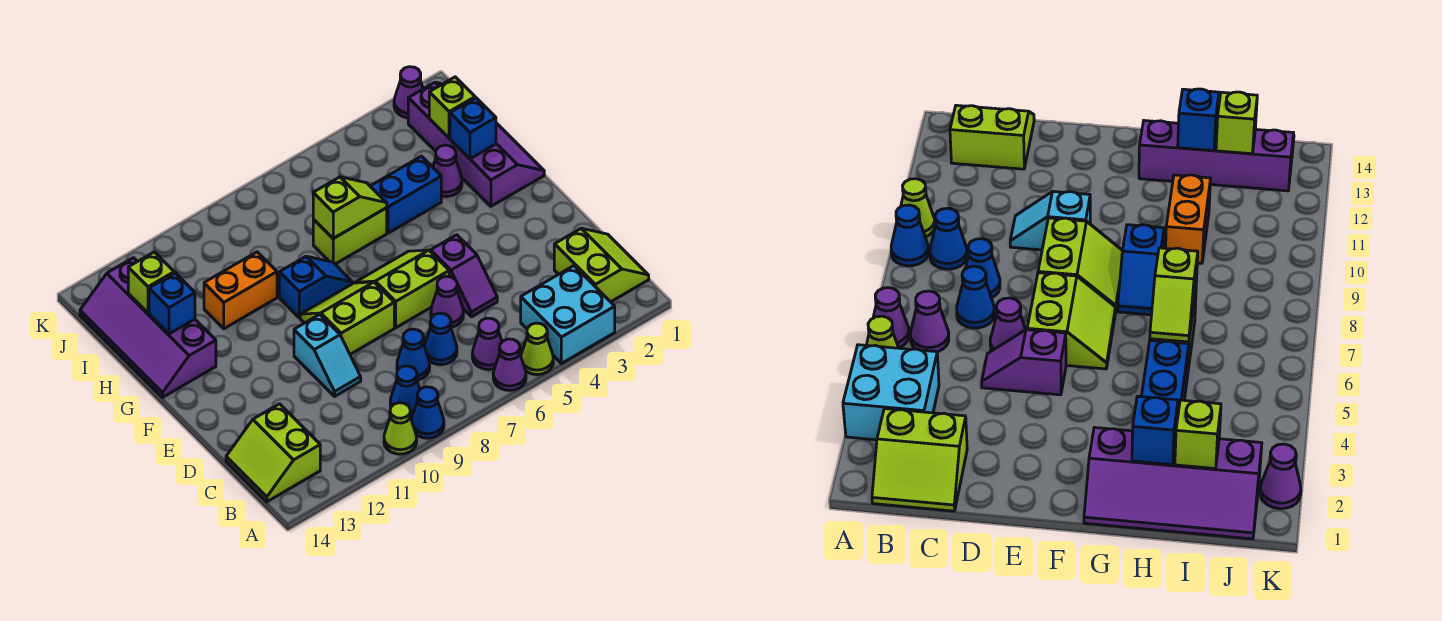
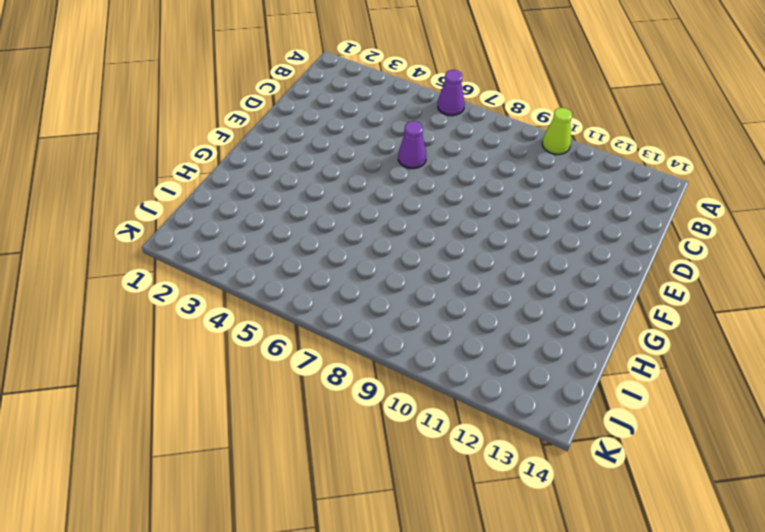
none -> cyan 2x2 brick [521,266,615,363]
none -> lime 1x1 cone [521,323,553,375]
none -> blue 1x1 cone [412,387,444,438]

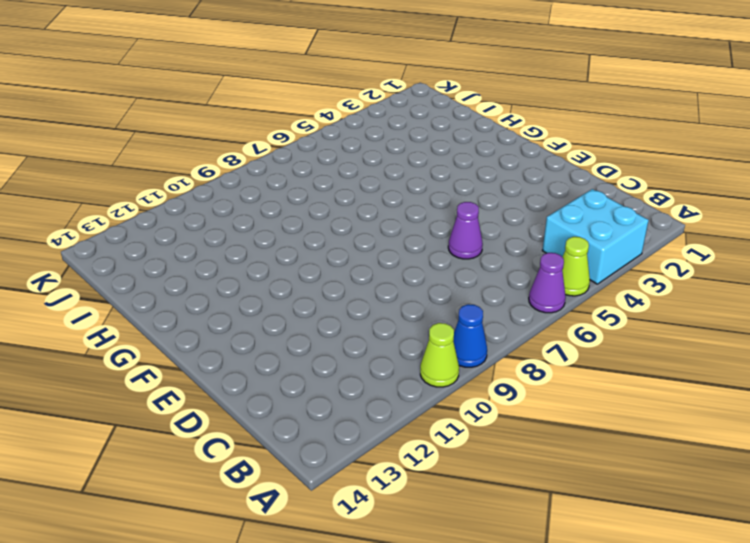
none -> lime 2x2 slope [554,228,649,302]
none -> purple 1x1 cone [472,318,502,370]
none -> blue 1x1 cone [390,366,420,417]

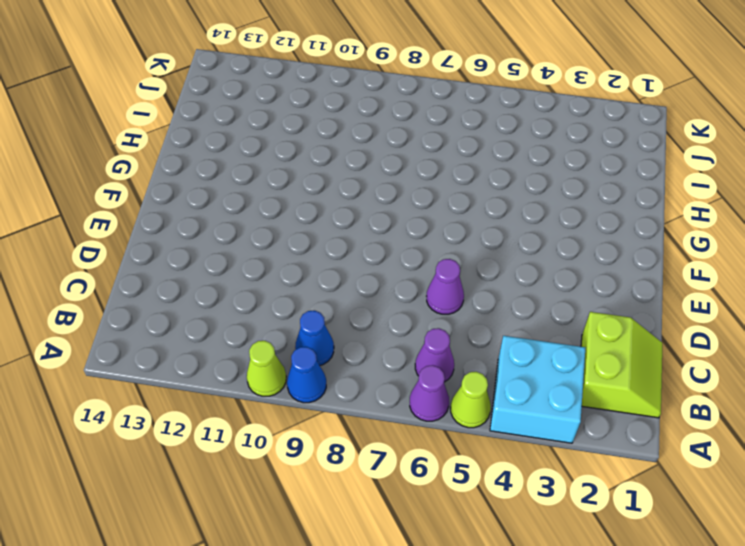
none -> lime 2x2 slope [226,404,320,502]
none -> blue 1x1 cone [425,313,457,365]
none -> blue 1x1 cone [397,329,430,380]

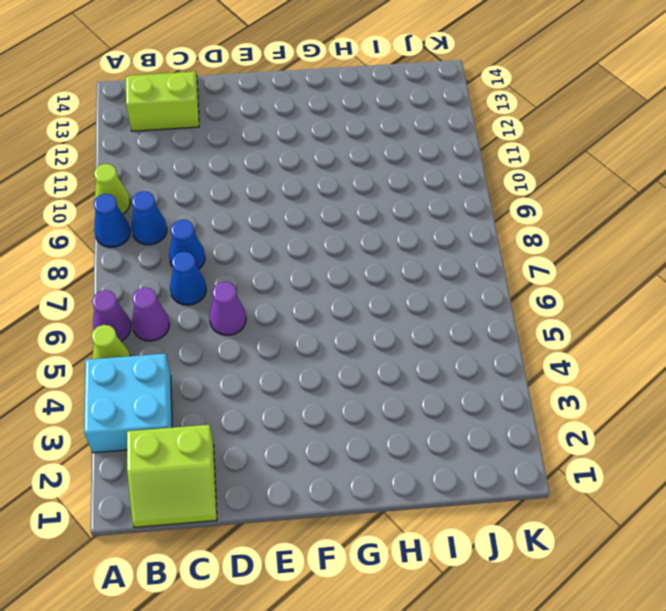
none -> purple 1x2 slope [431,235,497,317]
none -> cyan 1x2 slope [294,314,361,396]
none -> lime 2x2 slope [355,250,449,328]

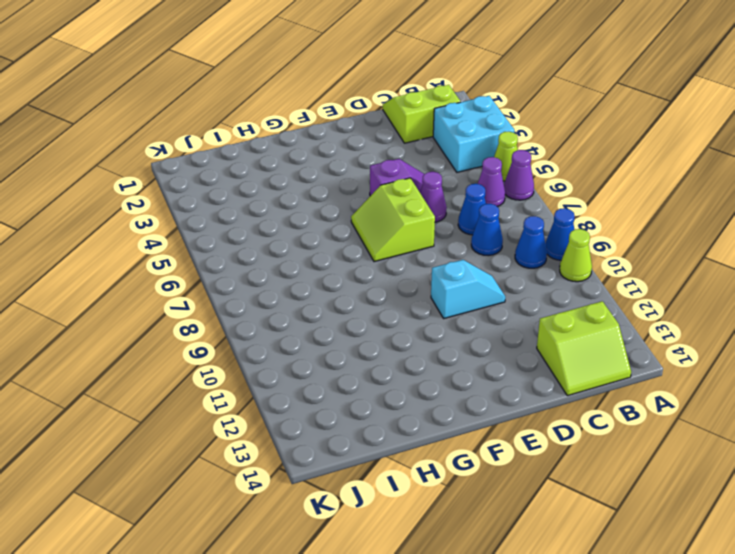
none -> lime 2x2 slope [300,282,394,354]
none -> purple 2x4 slope [408,82,544,206]
none -> blue 1x2 slope [279,256,353,318]

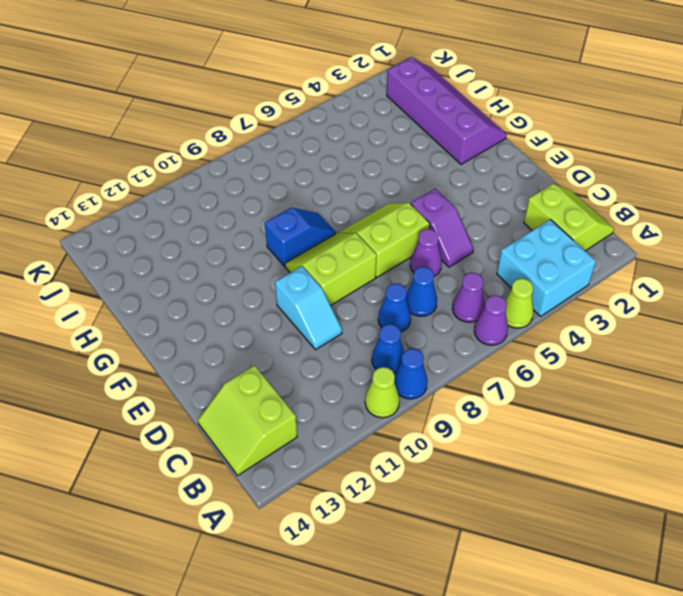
none -> purple 2x4 slope [80,258,216,397]
none -> purple 1x1 cone [433,145,462,197]
none -> blue 1x2 brick [370,156,441,233]

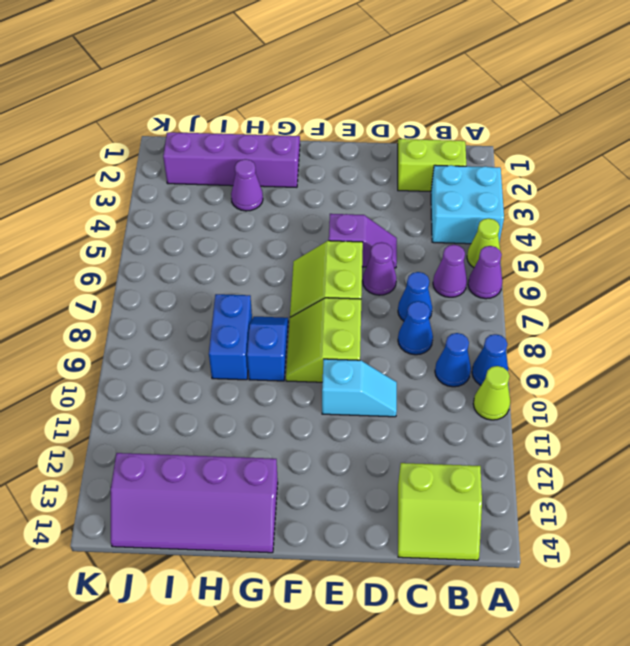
blue 1x2 brick [209,294,252,380] -> blue 1x2 brick moved to [370,156,441,233]
none -> lime 1x2 brick [313,208,387,264]
none -> orange 1x2 brick [204,252,277,329]
none -> purple 1x1 cone [394,67,423,118]

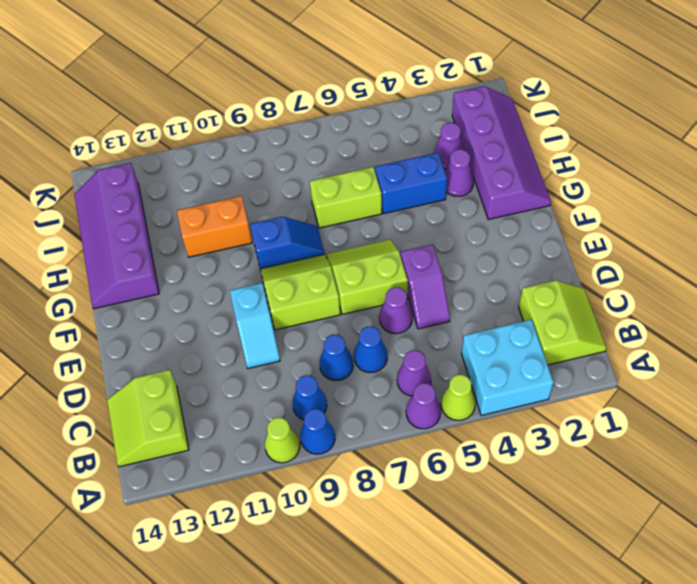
purple 1x1 cone [434,123,464,169] -> purple 1x1 cone moved to [394,67,423,118]
none -> blue 1x1 brick [450,98,496,159]
none -> lime 1x2 slope [313,177,387,238]
none -> blue 1x1 brick [149,273,195,334]

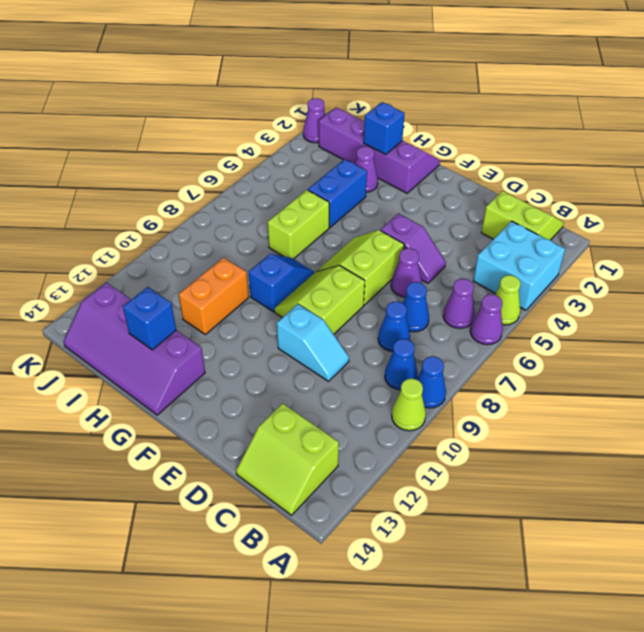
none -> lime 1x2 slope [313,177,387,238]
none -> lime 1x1 brick [429,77,475,138]
none -> lime 1x1 brick [128,252,174,313]

